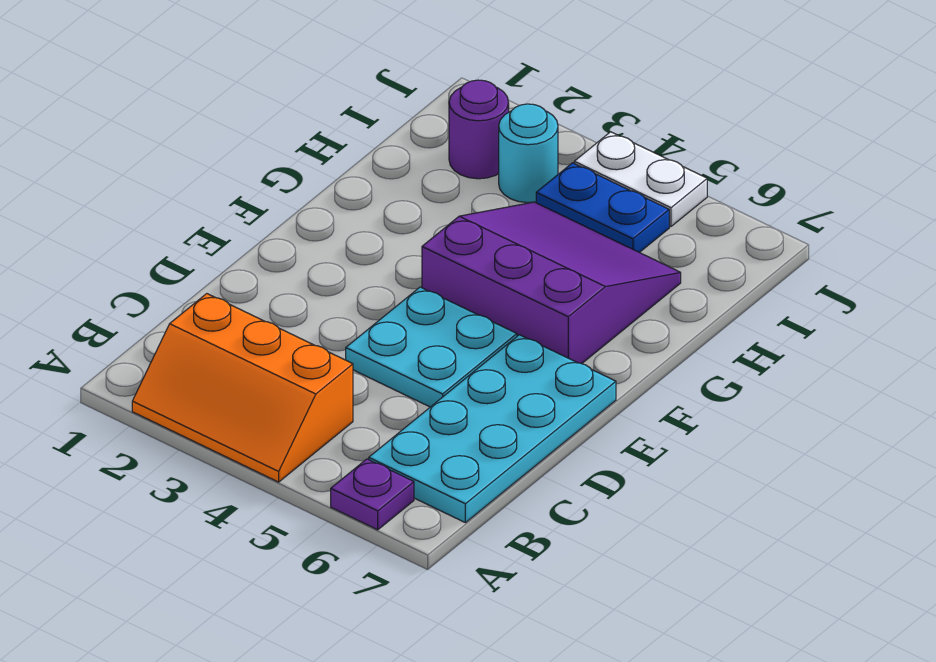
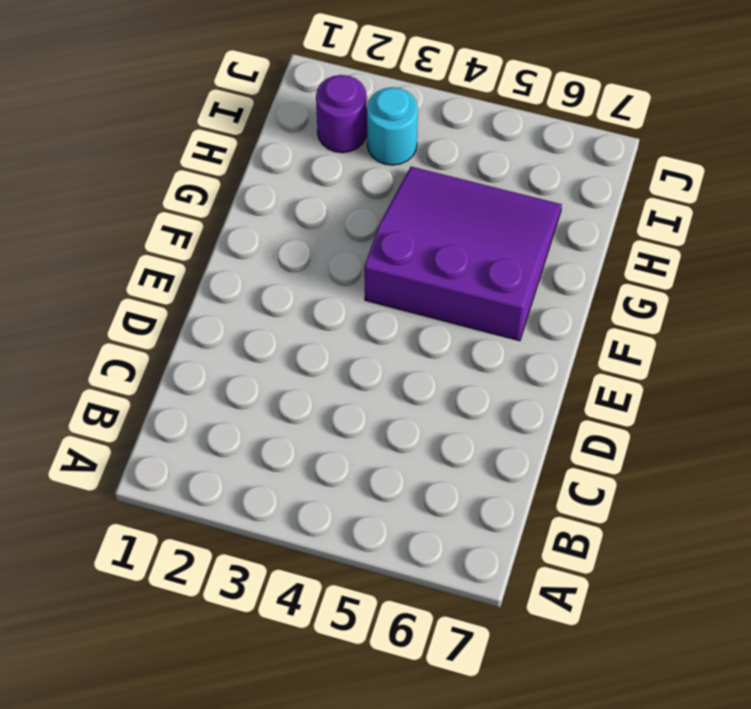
none -> orange 2x3 slope [132,294,353,482]
none -> purple 1x1 plate [331,459,414,530]

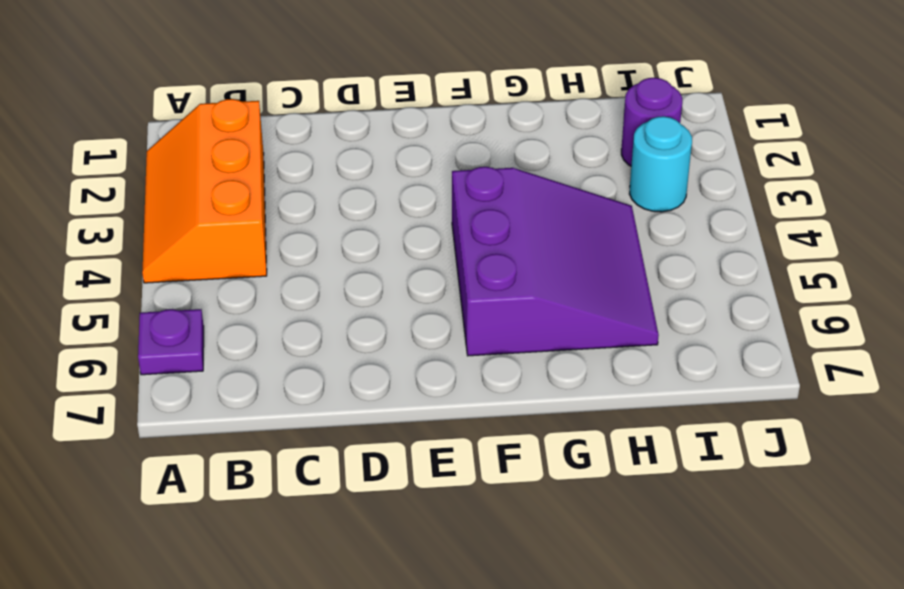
none -> cyan 2x4 plate [369,335,616,523]
none -> cyan 2x2 plate [346,287,517,407]

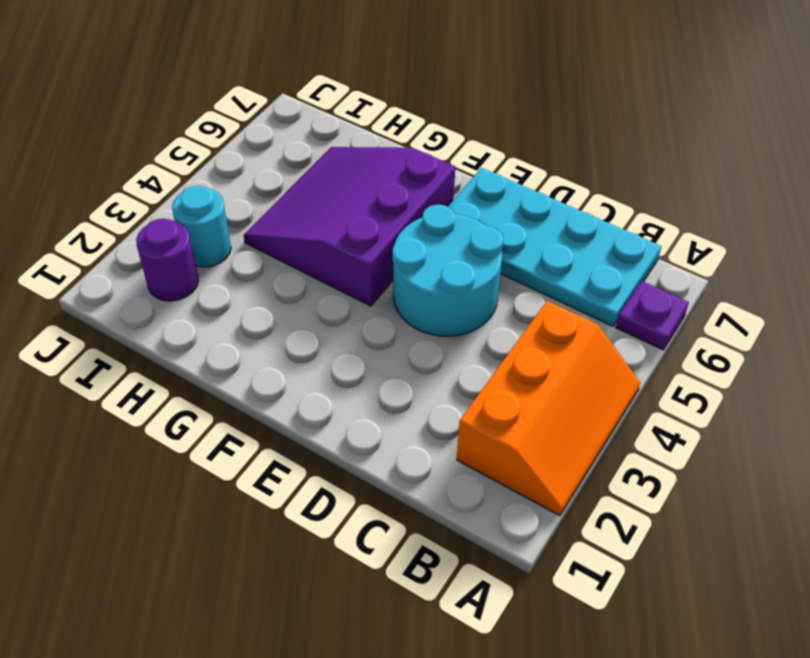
cyan 2x2 round brick [392,205,503,336] -> cyan 2x2 plate [346,287,517,407]
none -> blue 1x2 plate [536,163,669,252]
none -> white 1x2 plate [574,132,707,226]

